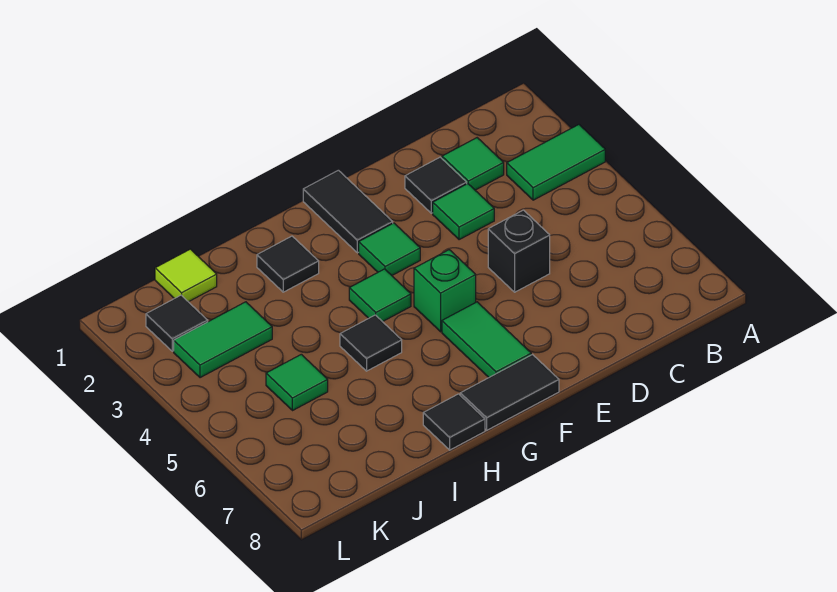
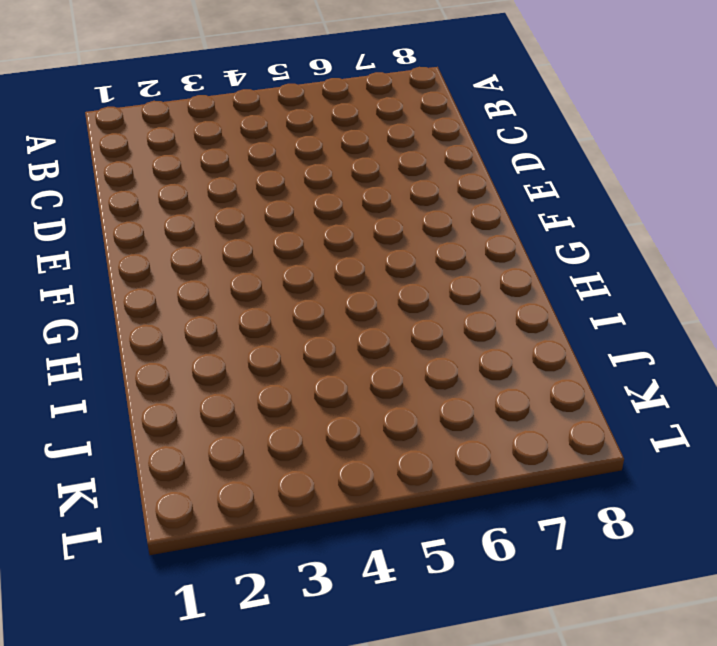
none -> green 1x2 tile [507,125,605,200]
none -> green 1x1 tile [442,138,504,190]
none -> black 1x1 tile [405,157,467,213]

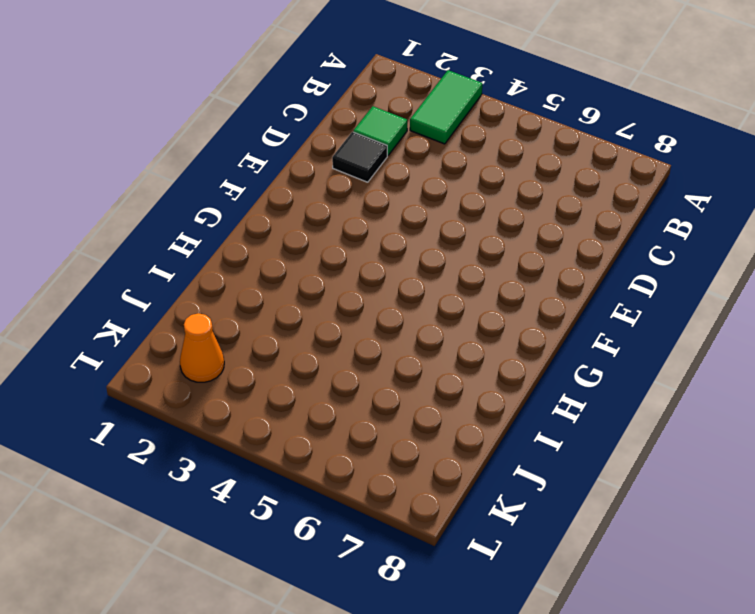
orange 1x1 cone [180,313,224,382] -> black 1x1 tile [146,295,208,351]
none -> green 1x1 tile [433,184,494,240]
none -> black 1x1 brick [488,210,550,292]
none -> black 1x2 tile [303,170,393,253]

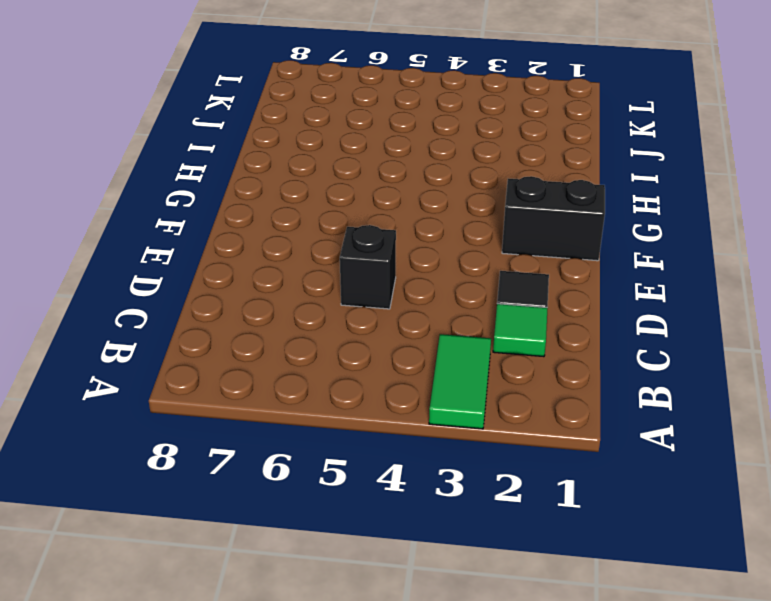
black 1x2 brick [502,176,605,261] -> black 1x2 tile [303,170,393,253]
none -> green 1x1 tile [433,184,494,240]
none -> green 1x1 tile [359,223,420,275]
none -> green 1x1 brick [414,250,476,332]

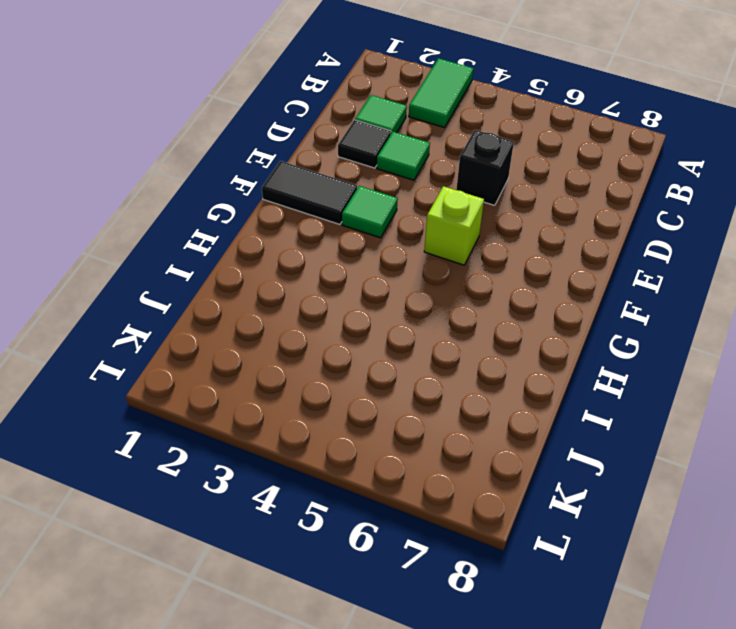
lime 1x1 brick [424,186,484,265] -> green 1x1 brick [414,250,476,332]
none -> green 1x2 tile [442,302,531,377]
none -> black 1x2 tile [460,355,559,430]
none -> green 1x1 tile [349,269,411,322]

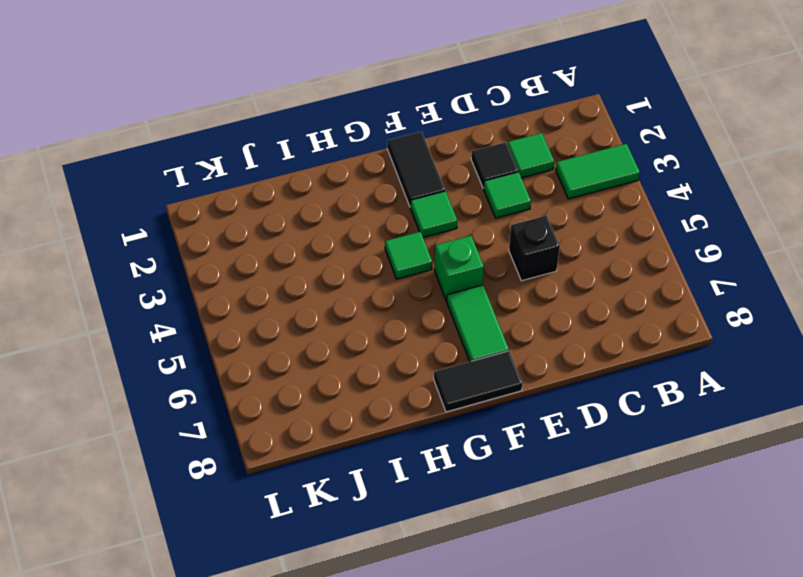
none -> black 1x1 tile [257,236,319,292]
none -> black 1x1 tile [340,315,402,371]
none -> black 1x1 tile [423,394,485,450]

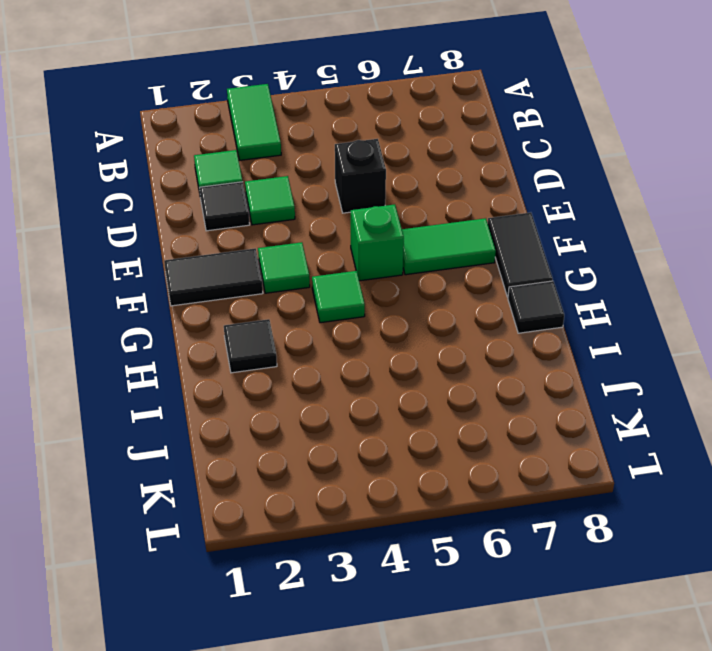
none -> black 1x1 tile [340,315,402,371]
none -> lime 1x1 tile [155,249,217,302]
none -> green 1x2 tile [174,302,272,378]

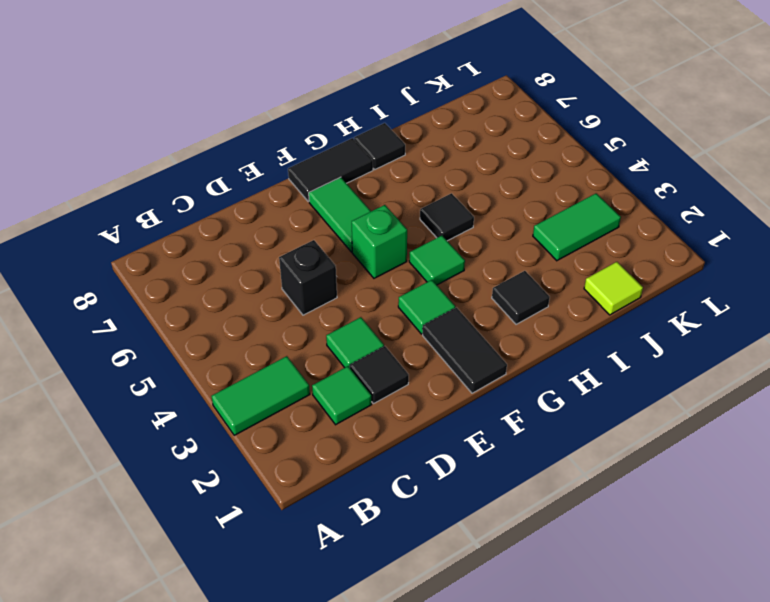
none -> green 1x1 tile [266,354,328,411]
none -> black 1x1 tile [146,295,208,351]

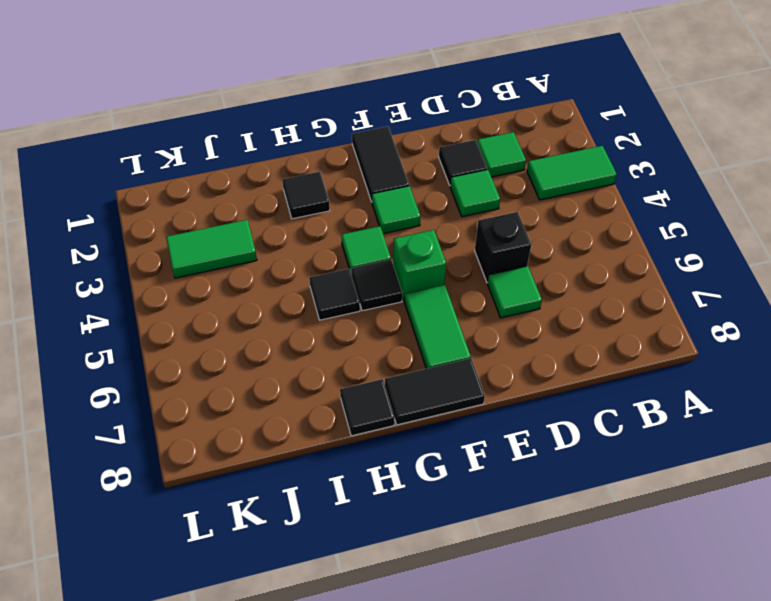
green 1x1 tile [488,266,542,318] -> green 1x1 tile moved to [266,354,328,411]
black 1x1 tile [352,260,402,311] -> black 1x1 tile moved to [146,295,208,351]
none -> lime 1x1 tile [155,249,217,302]

